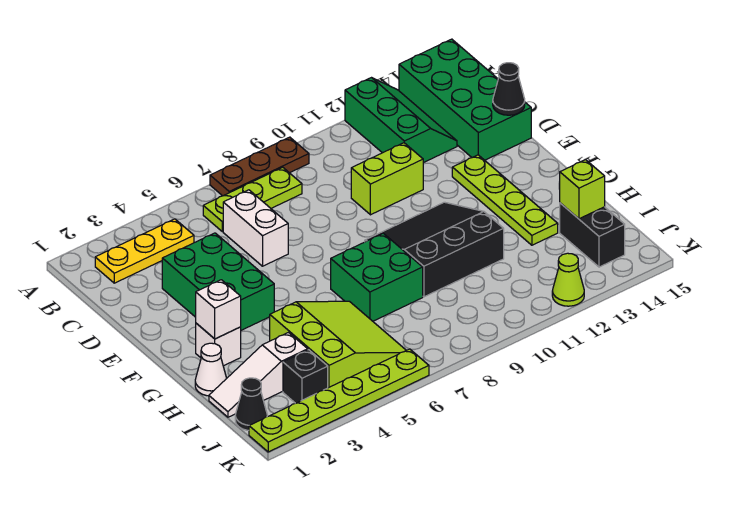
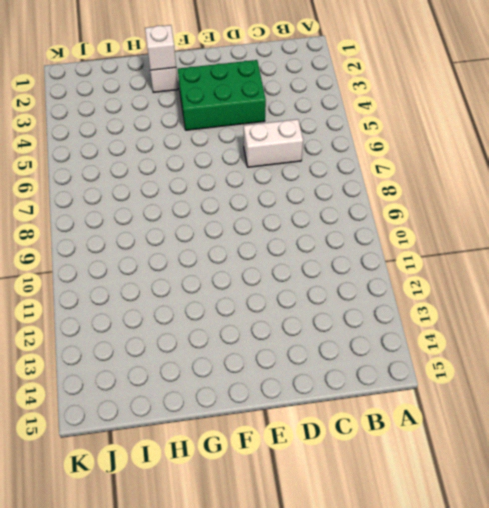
none -> brown 1x3 plate [210,137,309,196]
none -> green 2x3 slope [345,78,457,163]
none -> green 2x4 brick [399,39,531,160]

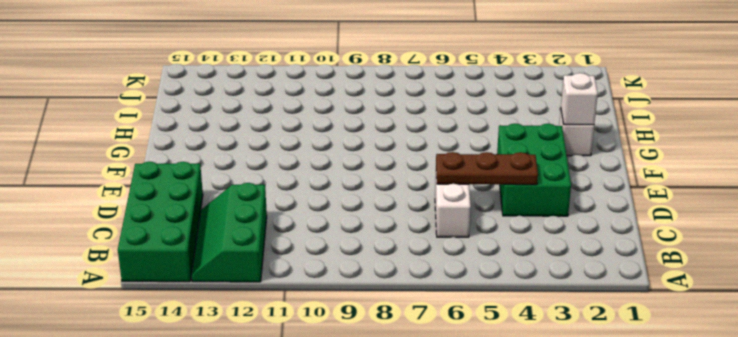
brown 1x3 plate [436,152,538,185] -> brown 1x3 plate moved to [210,137,309,196]
none -> yellow 1x3 plate [95,219,194,283]
none -> lime 1x3 plate [203,167,302,232]
none -> lime 1x2 brick [351,143,423,215]

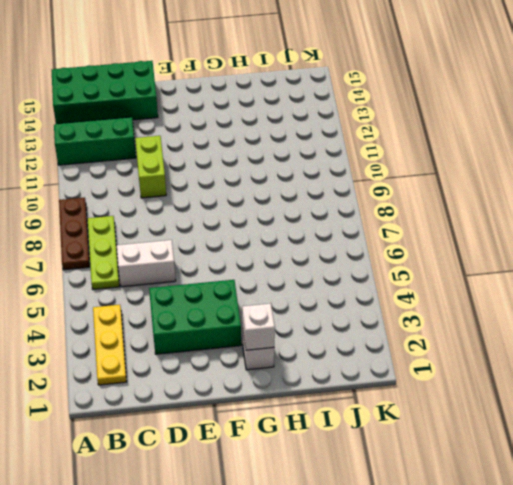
none -> lime 1x4 plate [452,155,558,245]
none -> black 3x3 slope [365,202,504,297]
none -> green 2x2 brick [331,233,423,321]

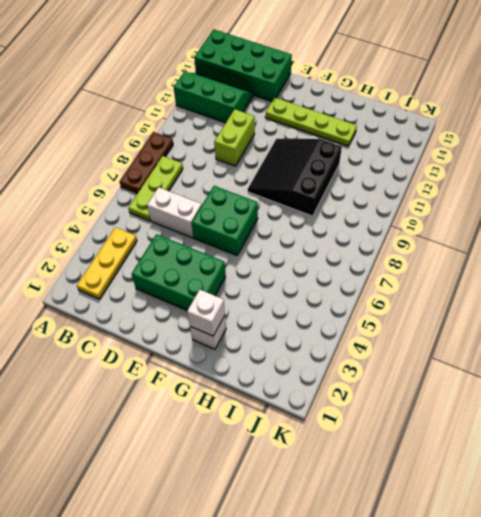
green 2x2 brick [192,186,258,256] -> green 2x2 brick moved to [331,233,423,321]
none -> white 1x1 cone [195,343,227,396]
none -> lime 3x3 slope [270,301,406,388]
none -> white 1x3 slope [209,333,308,417]

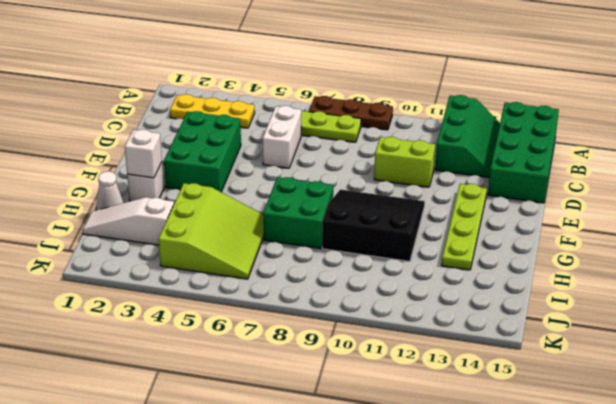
none -> black 1x2 brick [560,203,625,267]
none -> black 1x1 cone [235,378,267,430]
none -> black 1x1 brick [283,350,328,403]

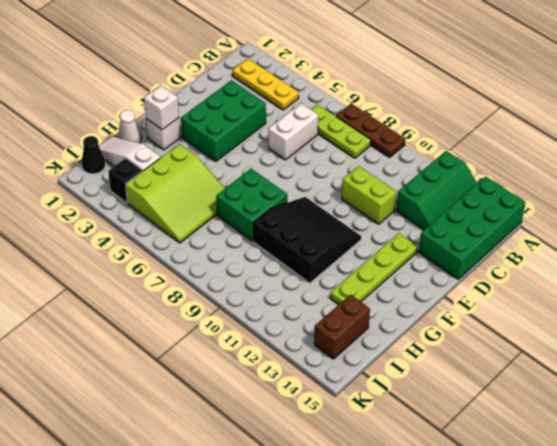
brown 1x2 brick [314,294,370,359] -> black 1x2 brick [560,203,625,267]
none -> lime 1x6 plate [249,349,429,452]
none -> lime 1x1 cone [552,253,584,306]
none -> black 1x1 cone [493,63,525,115]

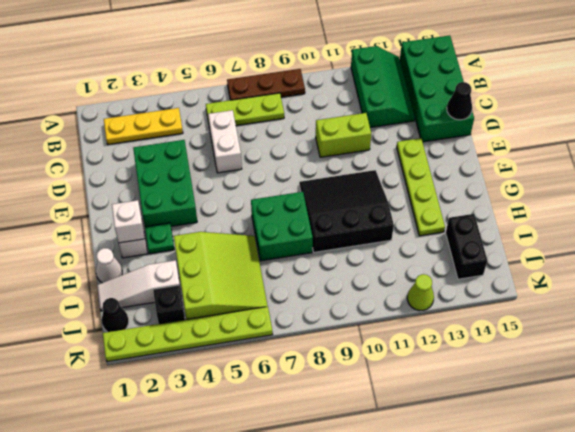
green 1x1 plate [145,223,174,254] -> none
none -> lime 1x1 brick [560,160,605,219]

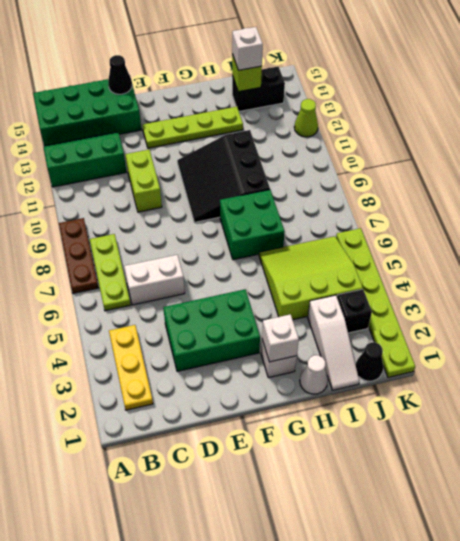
white 1x1 brick [232,27,263,70] -> none

